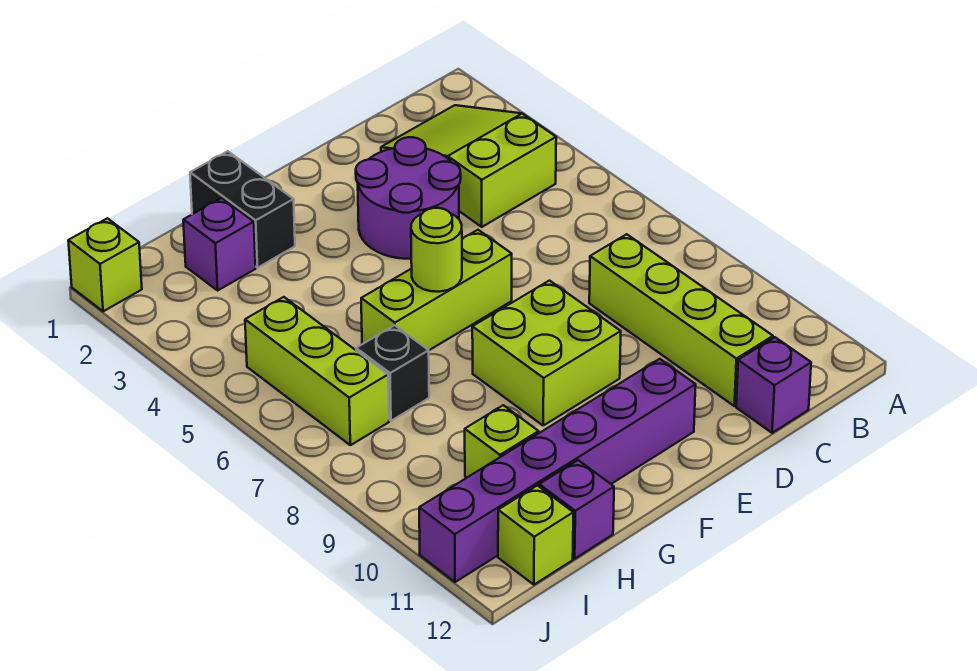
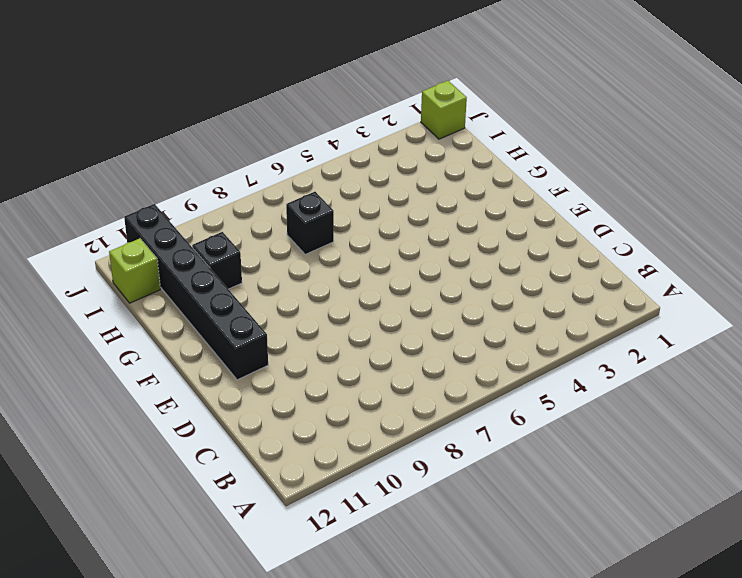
black 1x6 brick [124,204,268,380] -> purple 1x6 brick [419,359,696,582]
black 1x1 brick [192,232,242,289] -> lime 1x1 brick [465,405,539,478]
none -> lime 2x3 slope [381,105,556,227]
none -> lime 1x4 brick [589,234,773,406]
none -> purple 1x1 brick [736,337,811,433]

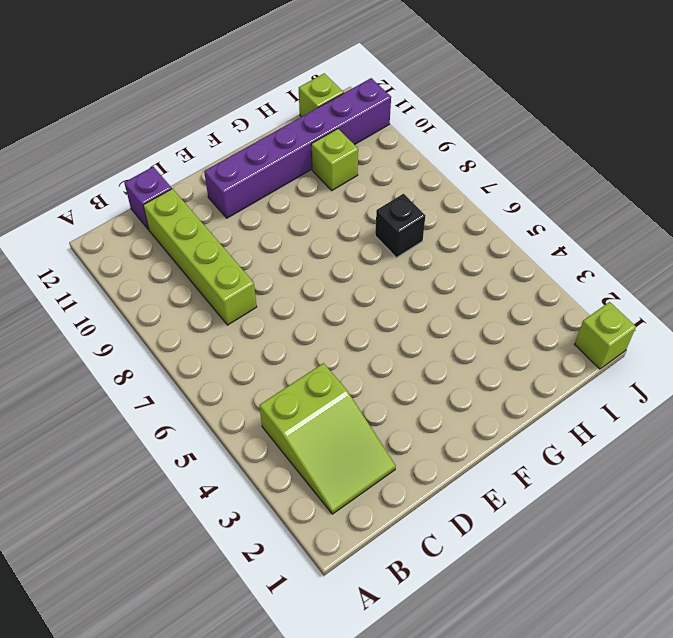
none -> purple 2x2 round brick [356,137,461,259]
none -> lime 1x3 brick [361,230,512,350]
none -> lime 2x2 brick [472,281,621,425]

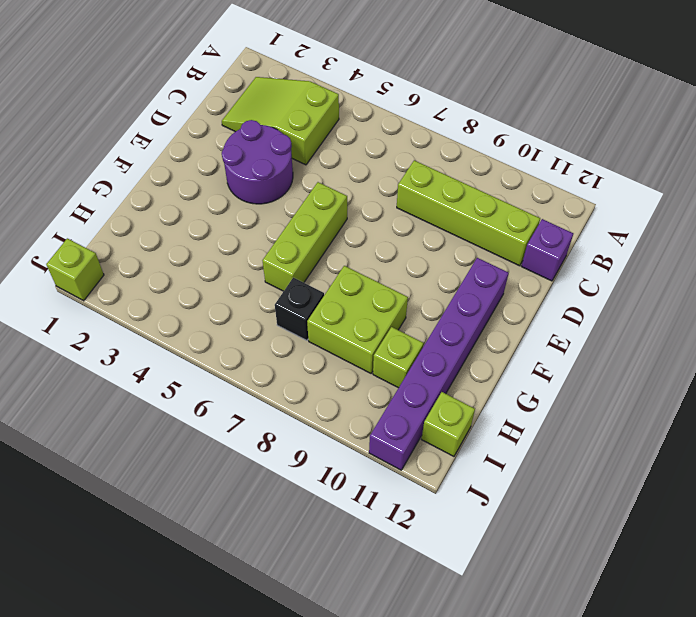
lime 2x2 brick [307,266,408,373] -> lime 2x2 brick moved to [472,281,621,425]
none -> black 1x2 brick [190,151,295,268]
none -> purple 1x1 brick [183,198,256,290]
none -> purple 1x1 brick [539,460,614,559]

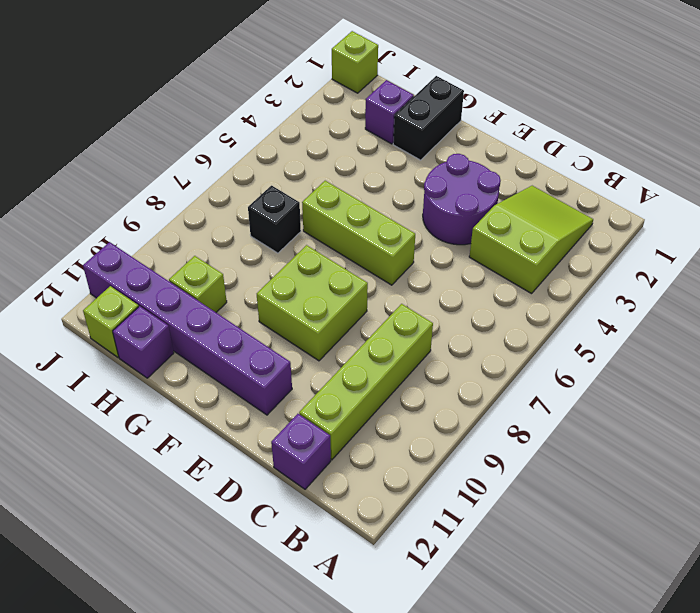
none -> lime 1x3 brick [245,297,389,445]
none -> lime 1x1 round brick [411,208,462,292]

